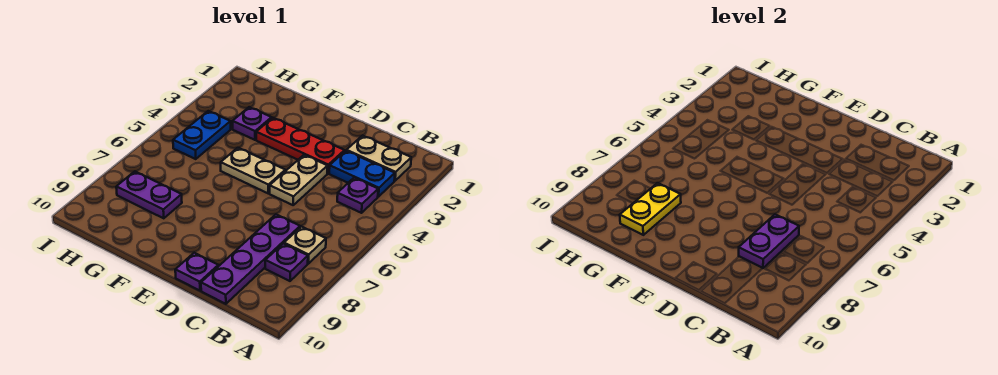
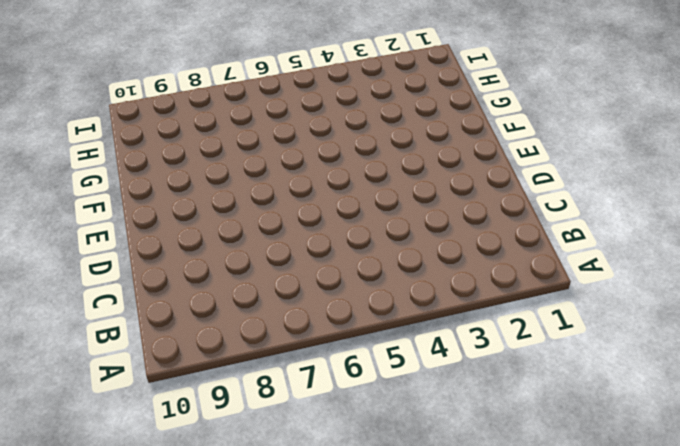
none -> tan 1x2 plate [347,135,411,181]
none -> blue 1x2 plate [329,151,395,197]
none -> purple 1x1 plate [337,178,378,213]

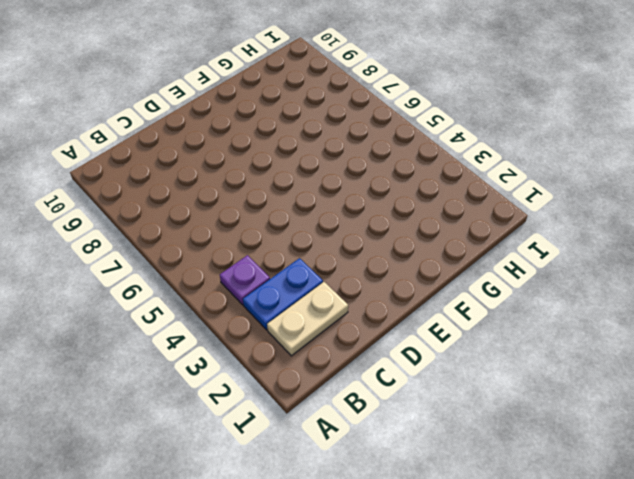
none -> tan 1x1 plate [284,227,326,264]
none -> purple 1x1 plate [265,244,308,281]
none -> purple 1x4 plate [201,215,300,304]

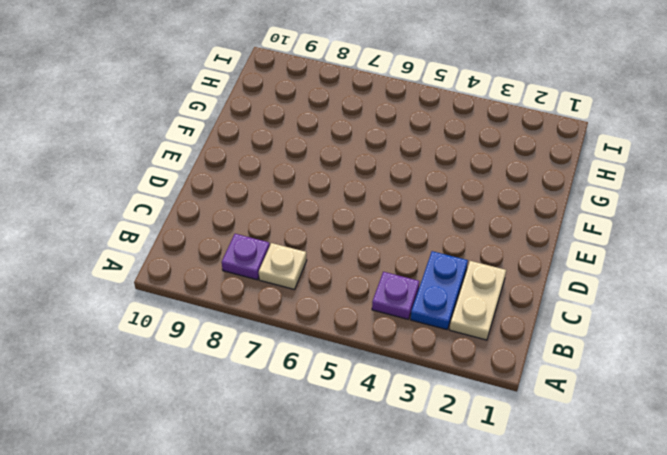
none -> purple 1x4 plate [201,215,300,304]
none -> red 1x3 plate [256,118,345,173]
none -> tan 1x2 plate [270,155,328,205]

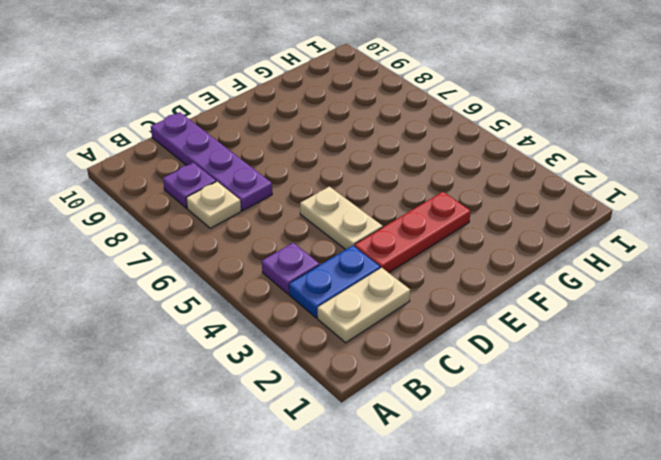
none -> purple 1x1 plate [175,253,218,291]
none -> tan 1x2 plate [221,148,285,193]
none -> purple 1x1 plate [232,107,272,140]

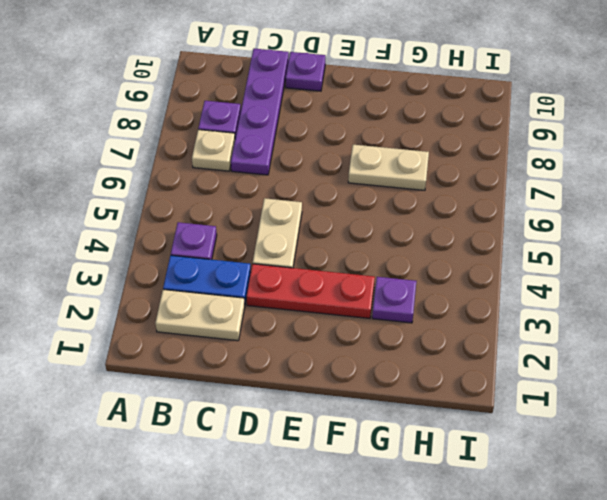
tan 1x2 plate [348,145,429,190] -> tan 1x2 plate moved to [221,148,285,193]
none -> purple 1x2 plate [116,171,182,218]
none -> blue 1x2 plate [173,111,231,159]
none -> purple 1x2 plate [739,215,799,268]

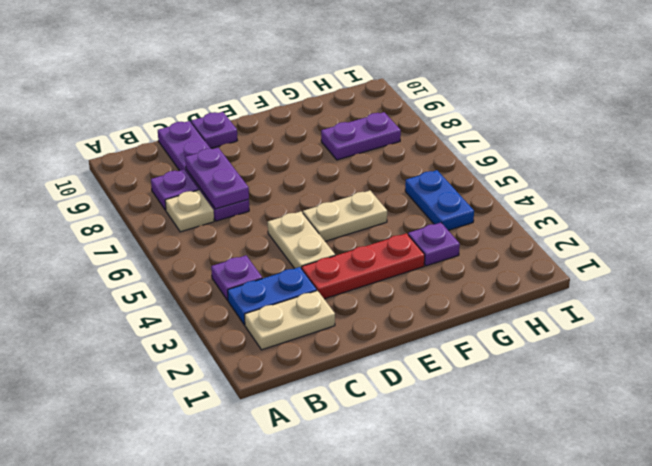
none -> yellow 1x2 plate [620,183,681,235]

